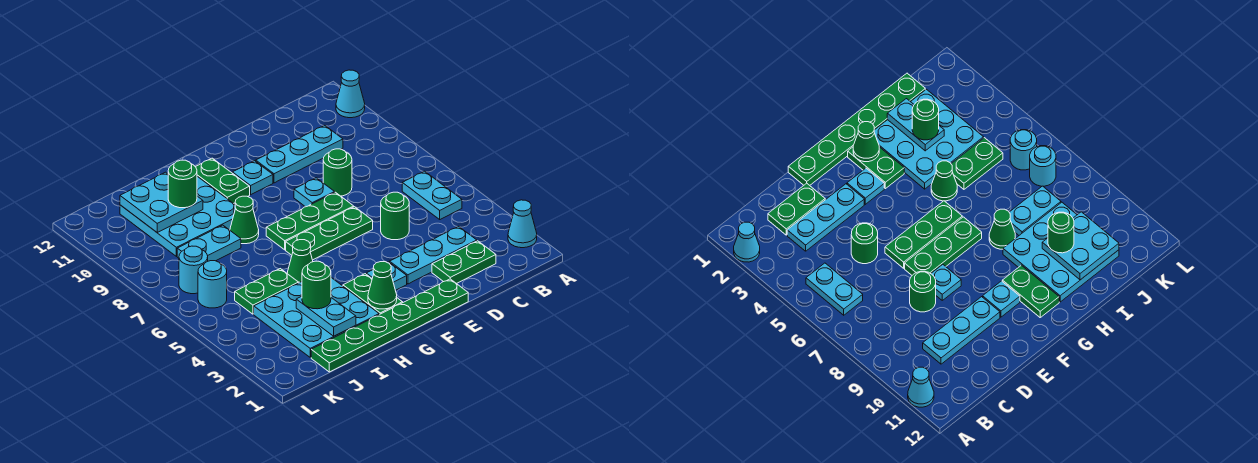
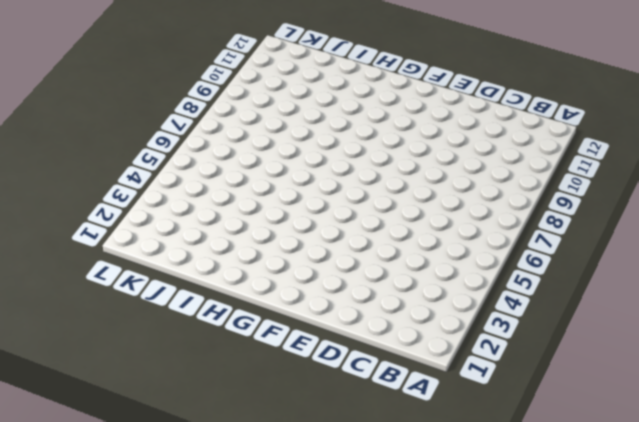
none -> cyan 1x1 cone [508,200,537,248]
none -> cyan 1x1 cone [336,70,365,118]
none -> cyan 1x2 plate [402,171,462,219]

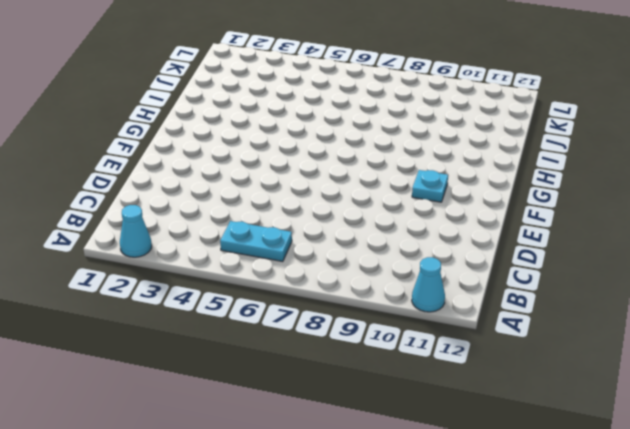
none -> green 1x2 plate [432,241,496,284]
none -> cyan 1x3 plate [390,226,477,284]
none -> cyan 1x3 plate [256,125,343,183]

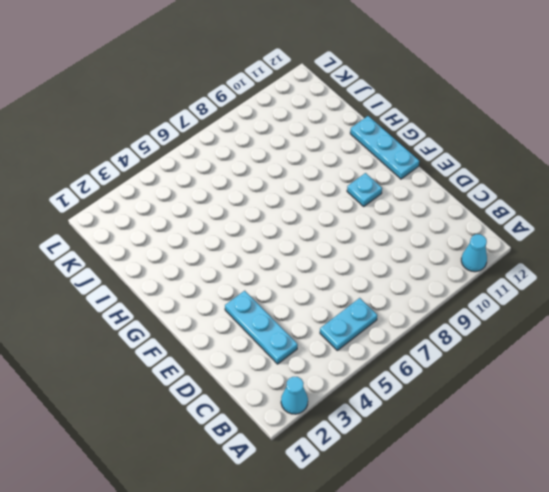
cyan 1x3 plate [350,116,419,179] -> cyan 1x3 plate moved to [256,125,343,183]
none -> green 1x2 plate [432,241,496,284]
none -> green 1x1 round brick [381,192,409,240]
none -> green 1x1 round brick [323,149,352,196]

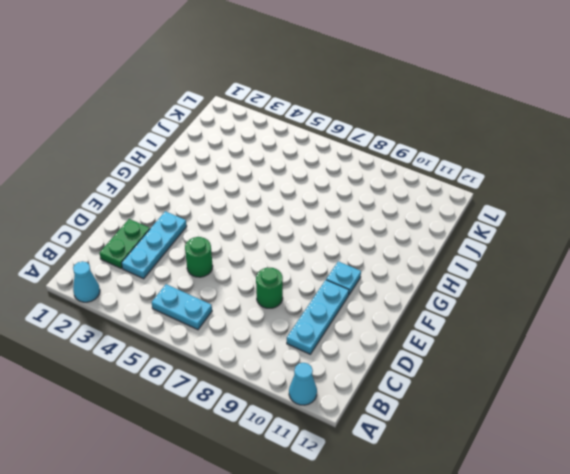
none -> green 1x6 plate [311,279,468,372]
none -> green 1x3 plate [286,207,373,260]
none -> green 1x3 plate [266,192,354,250]

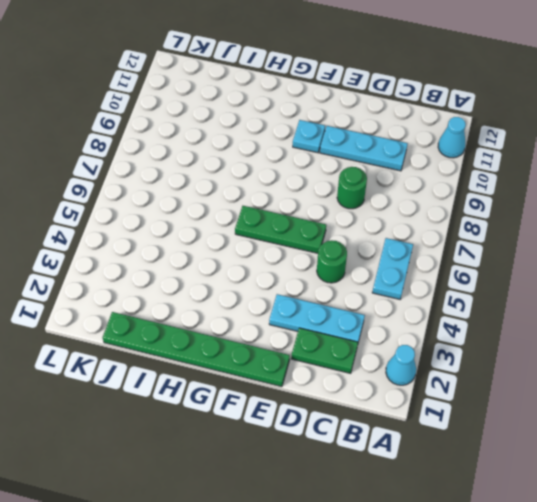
none -> green 1x3 plate [266,192,354,250]
none -> cyan 1x1 plate [294,178,335,207]
none -> cyan 1x1 plate [366,262,407,290]

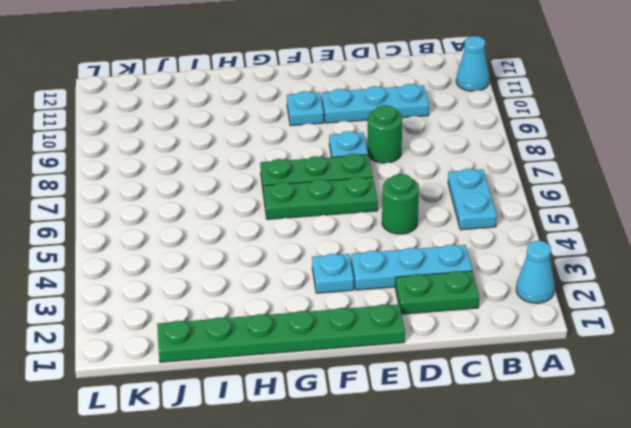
none -> green 1x2 plate [343,274,403,314]
none -> green 1x2 plate [196,158,250,204]
none -> cyan 3x3 plate [254,278,379,357]

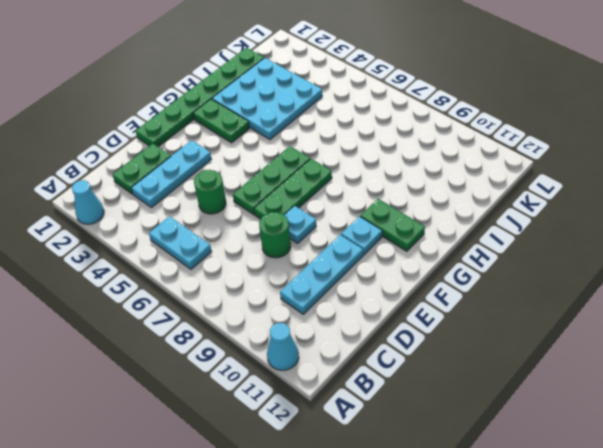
none -> cyan 1x1 plate [366,262,407,290]
none -> green 1x1 cone [287,240,313,283]
none -> green 1x1 cone [230,196,259,244]

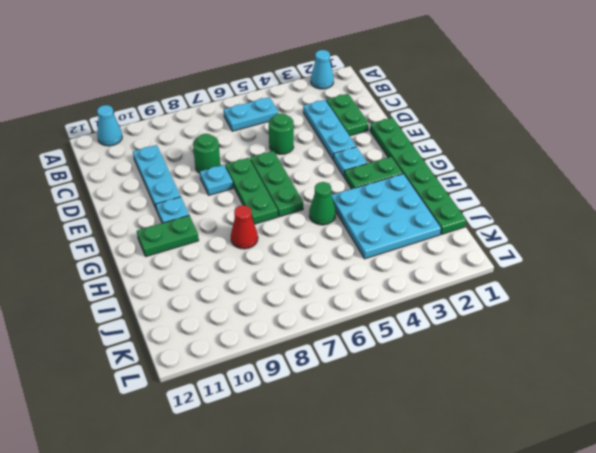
red 1x1 cone [231,205,258,249] -> green 1x1 cone [230,196,259,244]
none -> cyan 3x3 plate [120,176,236,256]
none -> green 1x2 plate [235,269,298,314]
none -> cyan 1x2 plate [177,225,241,261]

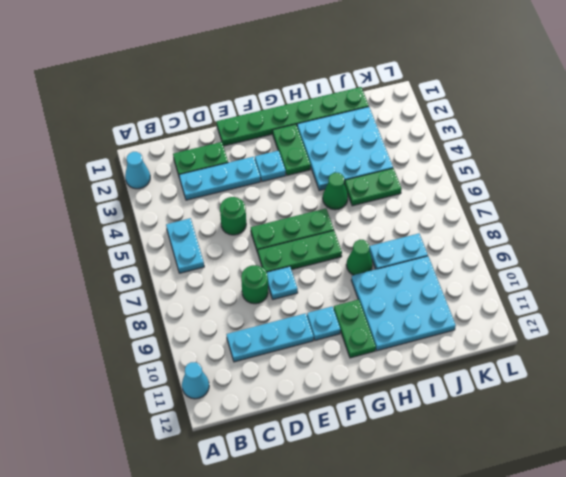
none -> cyan 1x1 round brick [198,261,227,308]
none -> cyan 1x1 round brick [179,246,208,294]
none -> green 1x1 cone [368,262,397,309]

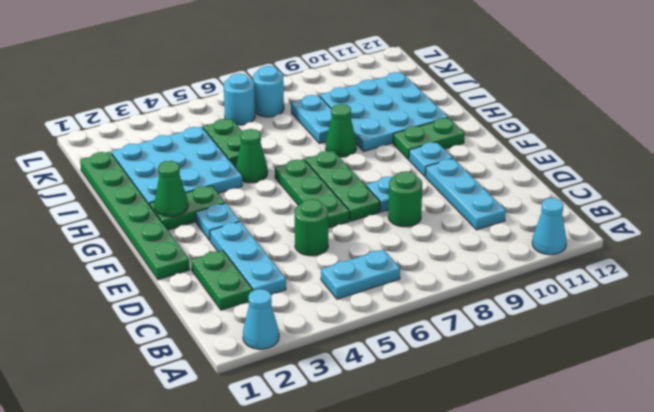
none -> cyan 1x2 plate [296,296,356,336]
none -> cyan 2x2 plate [120,172,203,232]
none -> green 1x1 round brick [302,261,331,309]

